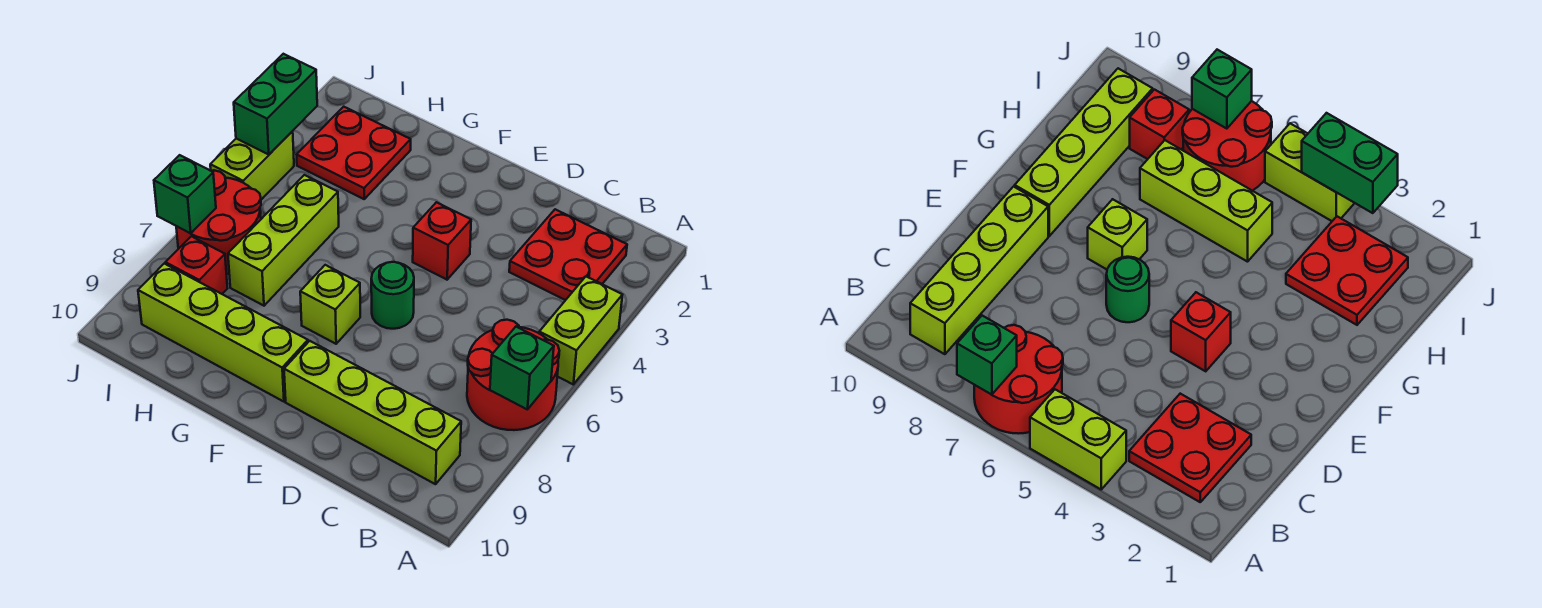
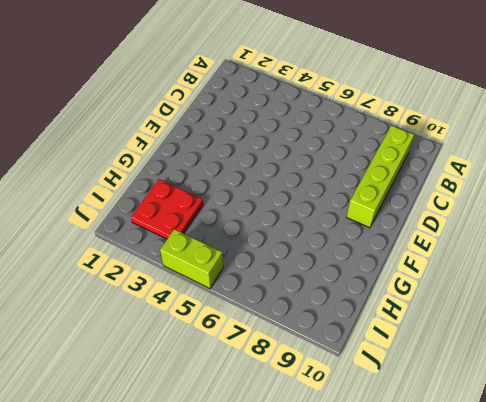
none -> lime 1x2 brick [539,277,622,384]
none -> red 2x2 round brick [467,320,559,430]
none -> red 2x2 plate [509,209,627,300]

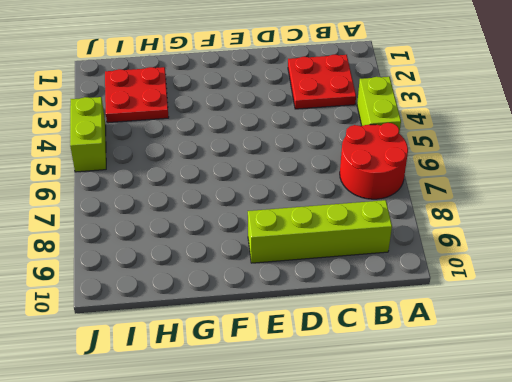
none -> red 1x1 brick [413,202,471,280]
none -> green 1x1 round brick [371,262,414,329]
none -> lime 1x1 brick [300,265,360,344]

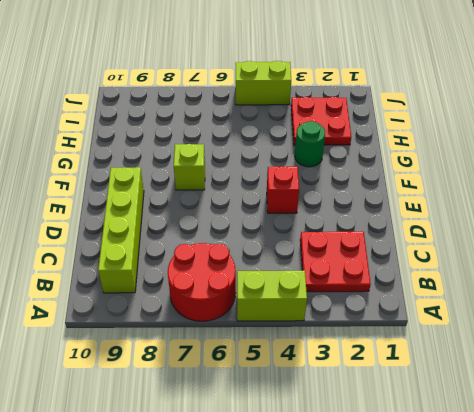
green 1x1 round brick [295,121,325,167] -> green 1x1 round brick moved to [371,262,414,329]
none -> lime 1x4 brick [138,264,308,402]
none -> lime 1x3 brick [228,175,339,306]
none -> red 2x2 round brick [176,170,261,274]

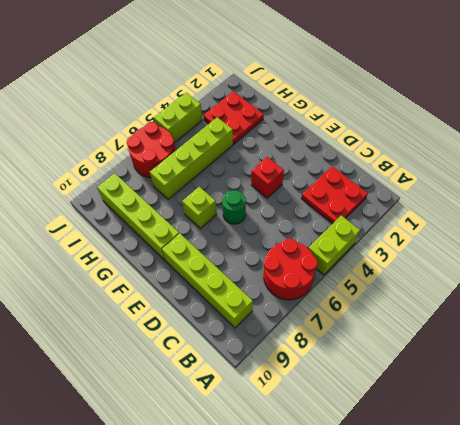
lime 1x4 brick [150,117,233,200] -> lime 1x3 brick [228,175,339,306]
none -> red 1x1 brick [166,236,227,294]
none -> green 1x1 brick [490,327,554,410]
none -> green 1x2 brick [234,54,317,154]

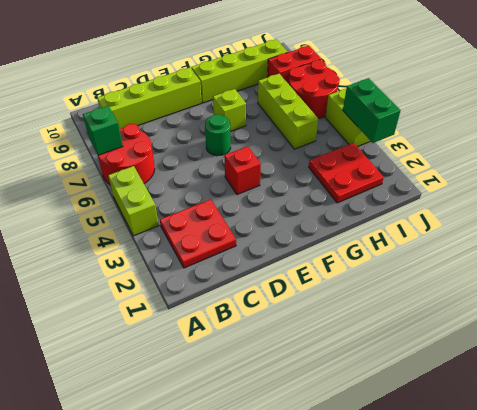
red 1x2 brick [267,46,321,84] -> red 1x1 brick [166,236,227,294]
none -> green 1x1 brick [154,155,216,233]

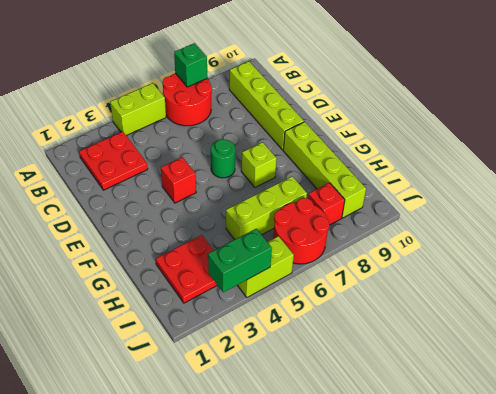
none -> green 1x1 brick [154,155,216,233]

